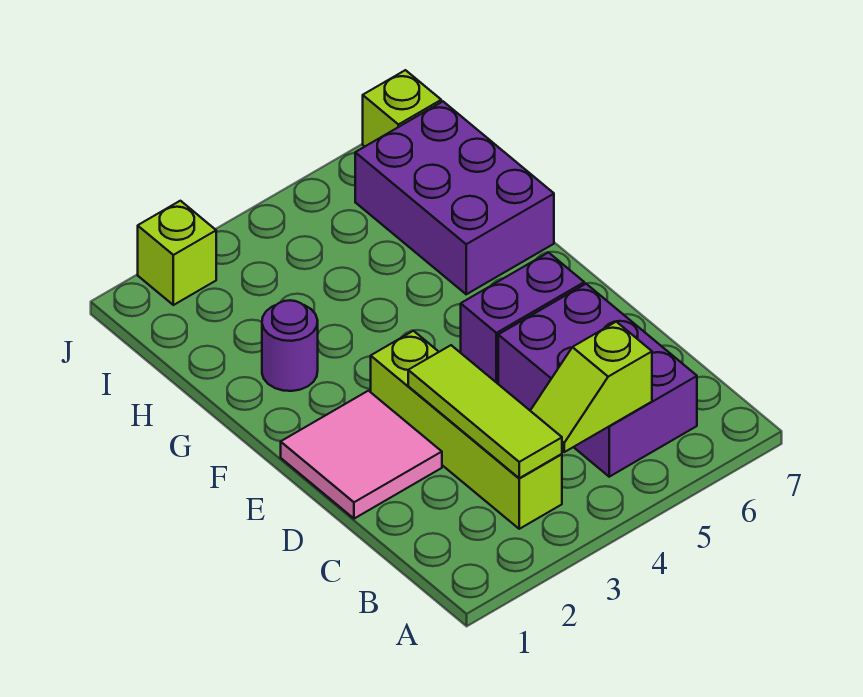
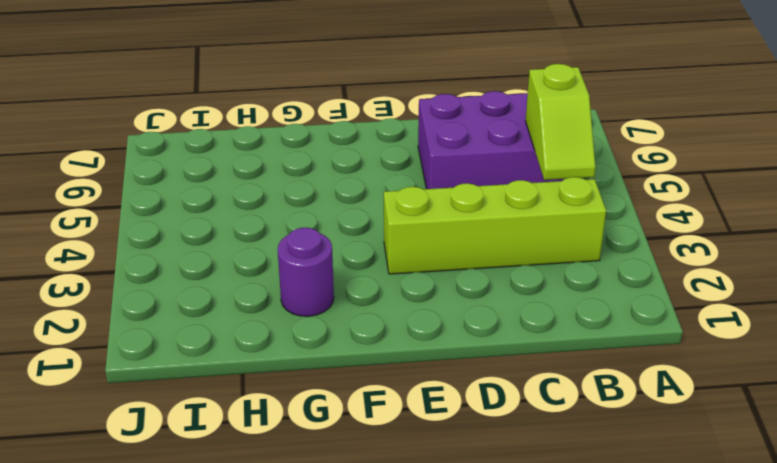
none -> pink 2x2 tile [281,391,442,519]
none -> purple 1x2 brick [461,252,584,383]

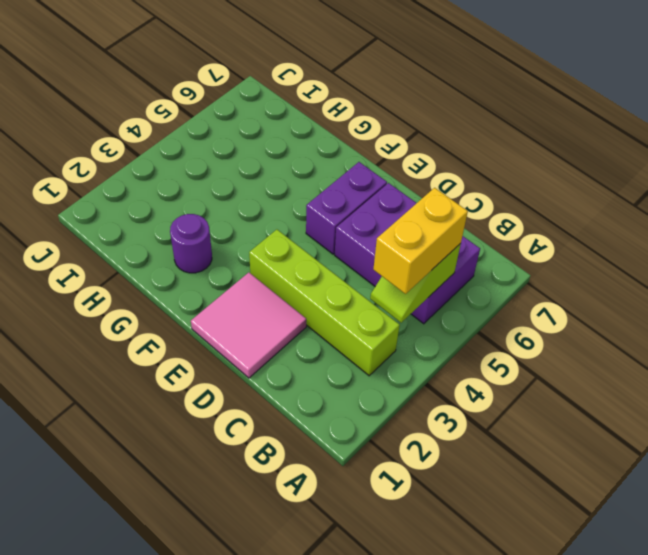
yellow 1x2 brick [373,188,468,294] -> none
none -> purple 2x3 brick [355,102,554,294]
none -> lime 1x1 brick [138,201,216,305]

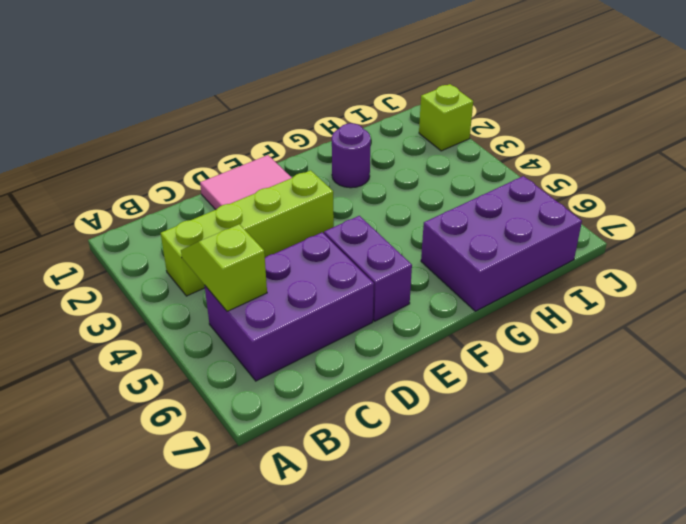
none -> lime 1x1 brick [363,70,441,147]
none -> lime 1x3 tile [408,345,562,478]

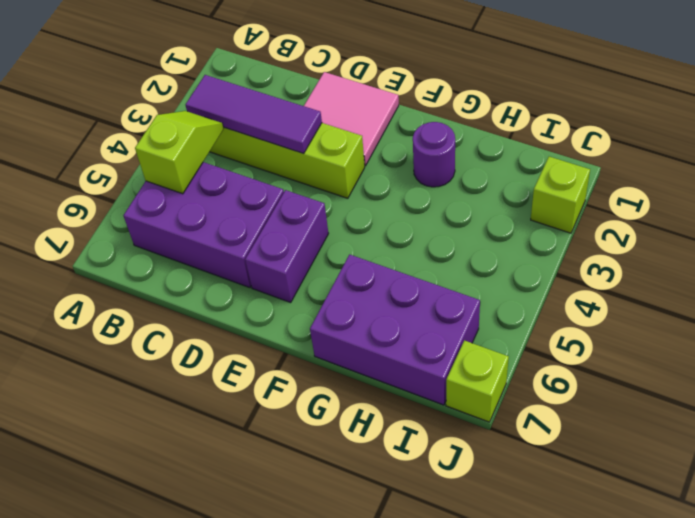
purple 1x3 tile [186,75,322,153] -> lime 1x3 tile [408,345,562,478]

